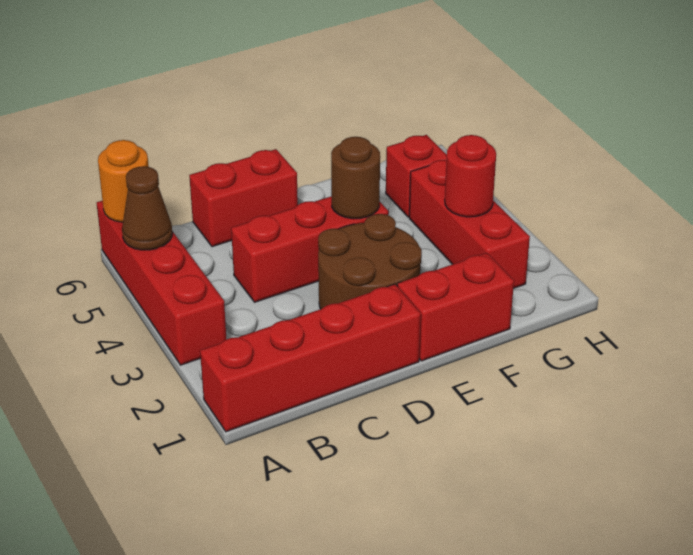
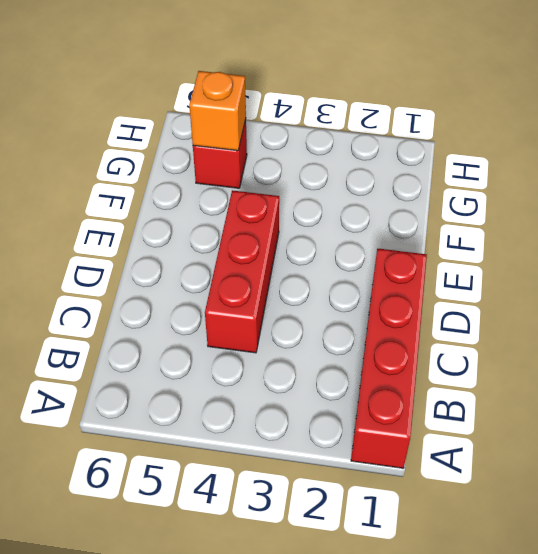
orange 1x1 brick [189,71,246,151] -> none
none -> red 1x4 brick [97,201,226,365]
none -> red 1x2 brick [189,149,298,247]
none -> brown 2x2 round brick [318,214,422,309]

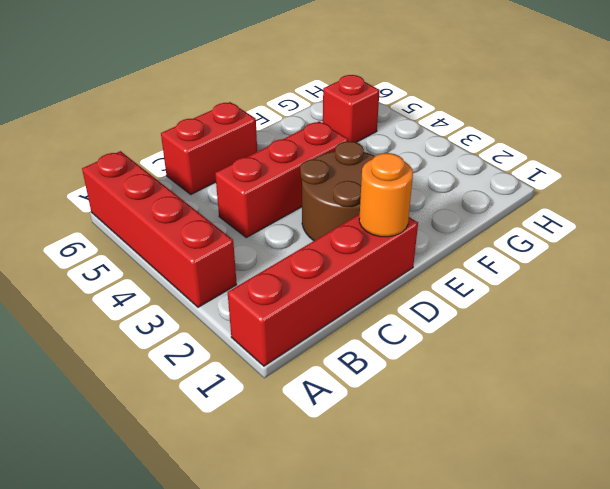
orange 1x1 round brick [359,153,413,237] -> orange 1x1 round brick moved to [98,140,149,222]
none -> red 1x2 brick [397,253,514,361]
none -> red 1x3 brick [409,160,530,289]
none -> brown 1x1 cone [122,166,172,250]

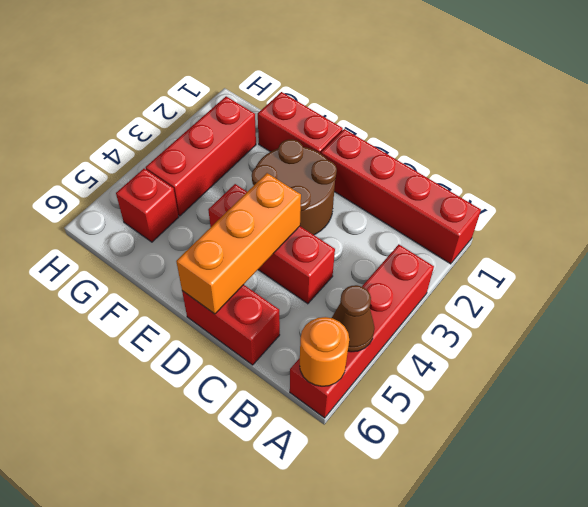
orange 1x3 brick [176,173,301,314] -> none
none -> brown 1x1 round brick [331,137,380,219]
none -> red 1x1 round brick [445,135,496,217]

